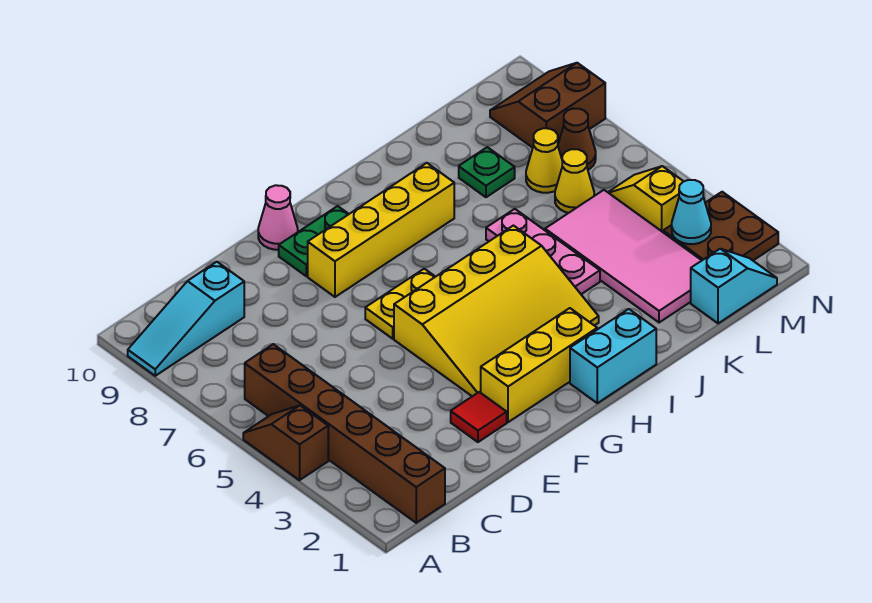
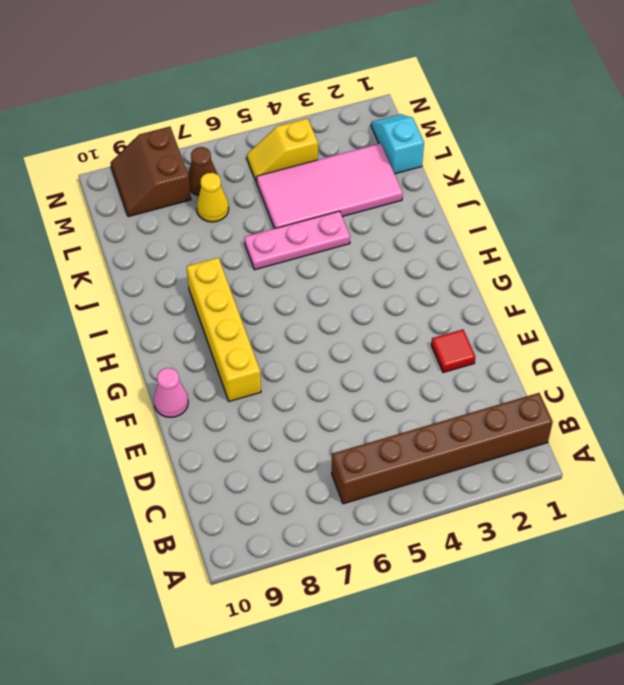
none -> brown 1x2 slope [243,406,328,480]
none -> cyan 1x3 slope [128,262,244,376]
none -> yellow 1x3 brick [481,308,597,422]

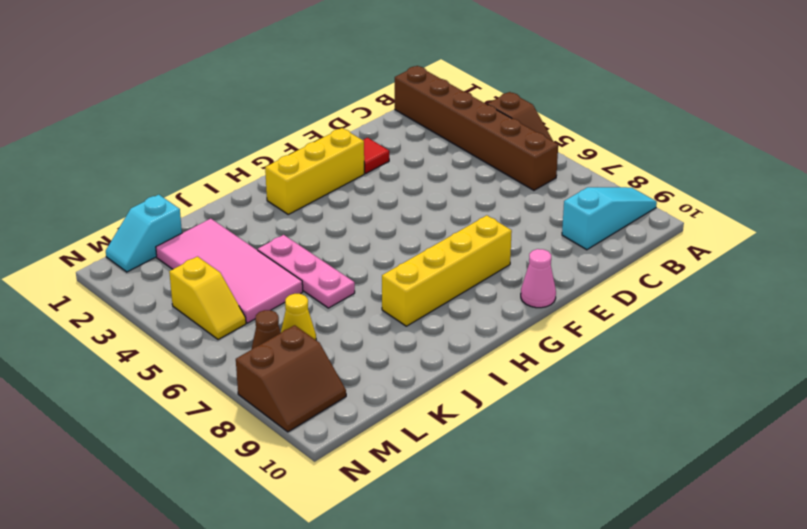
none -> yellow 3x4 slope [394,226,599,396]
none -> yellow 1x2 plate [365,269,435,339]
none -> green 1x2 plate [279,206,349,276]

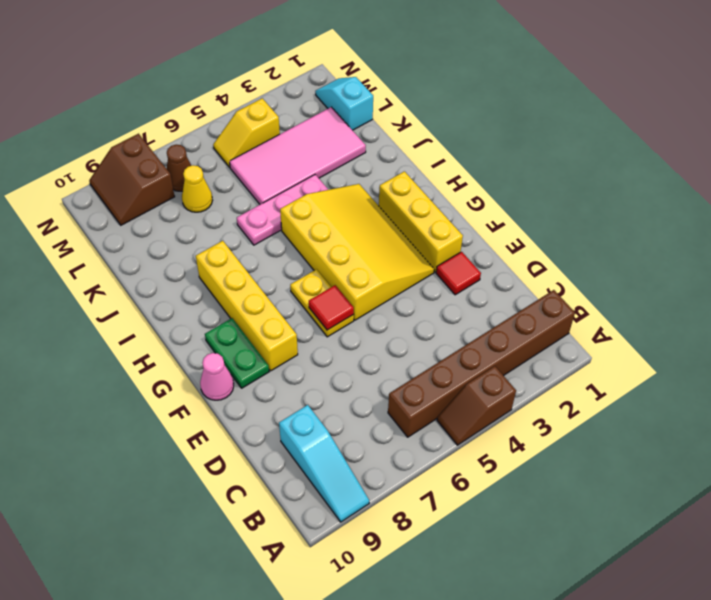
red 1x1 tile [309,285,354,330] -> none
none -> cyan 1x2 brick [570,309,656,403]
none -> green 1x1 plate [459,147,515,197]
none -> yellow 1x1 cone [555,149,594,213]

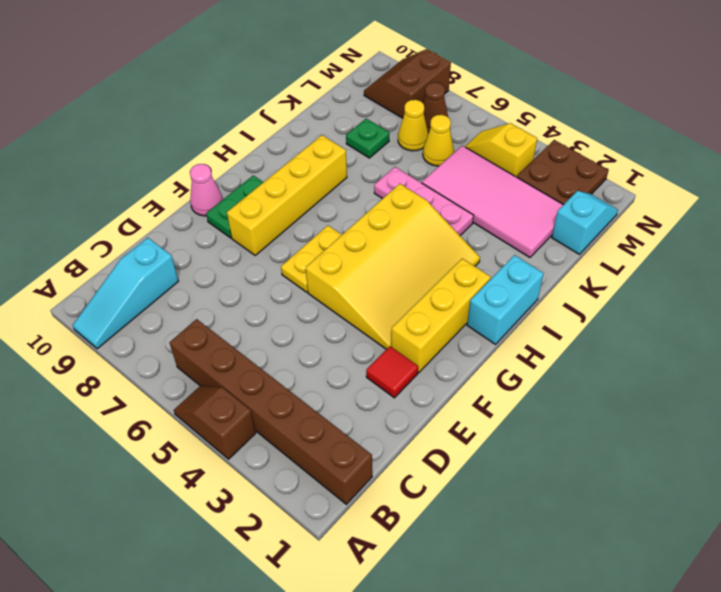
none -> cyan 1x1 cone [672,180,711,244]

